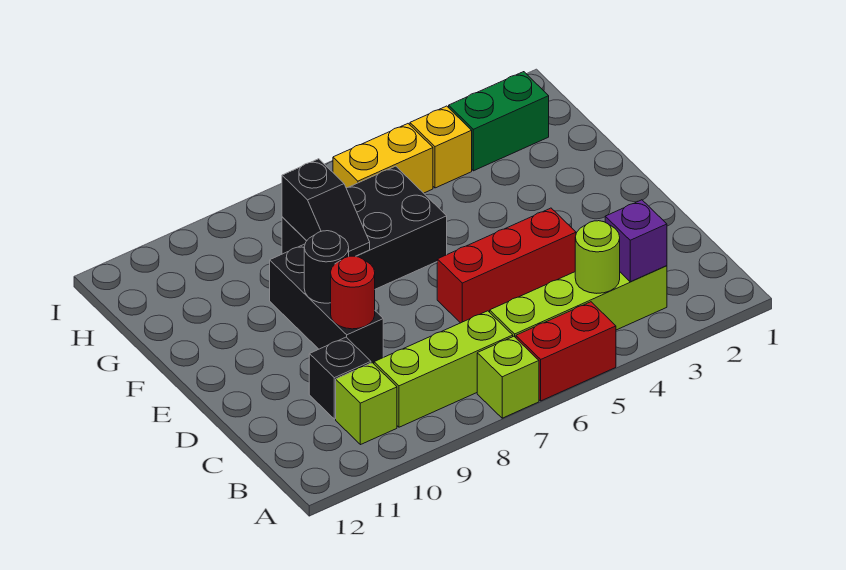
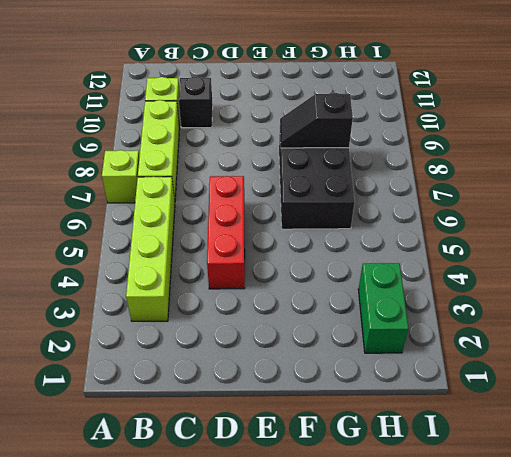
none -> red 1x2 brick [516,302,616,401]
none -> black 1x3 brick [270,244,383,364]
none -> yellow 1x1 brick [410,106,472,188]

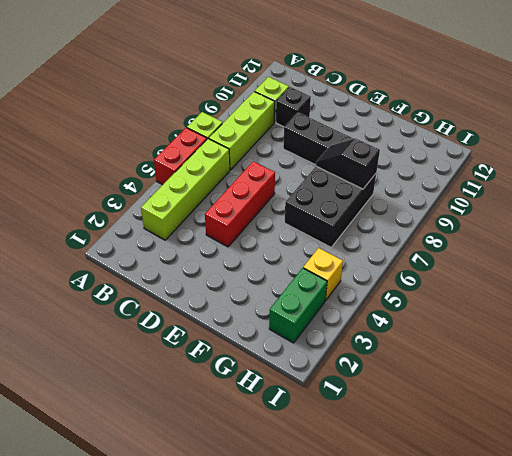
none -> yellow 1x2 brick [333,124,433,193]
none -> purple 1x1 brick [605,200,667,282]
none -> lime 1x1 round brick [575,221,620,293]

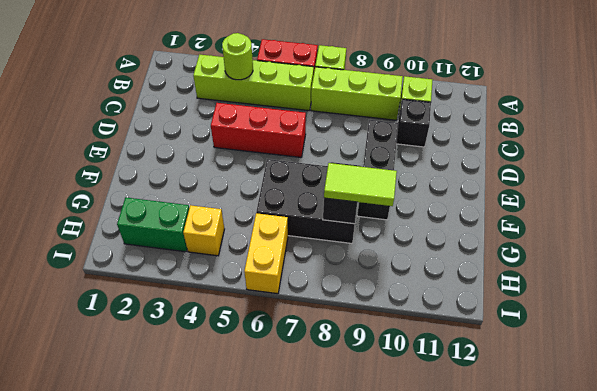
lime 1x2 tile [324,163,397,206] -> none
yellow 1x2 brick [244,213,288,294] -> yellow 1x2 brick turned to [333,124,433,193]
none -> purple 1x1 brick [605,200,667,282]
none -> red 1x1 round brick [331,256,375,329]
none -> black 1x1 round brick [304,231,349,303]

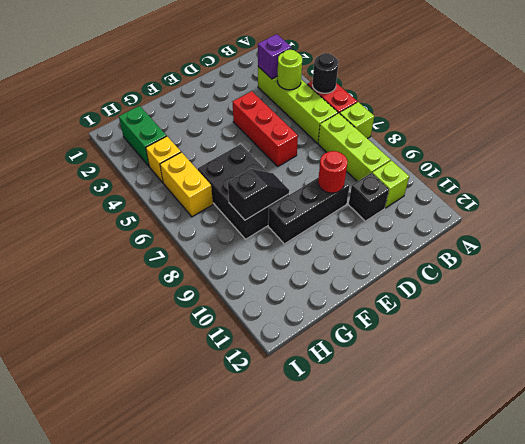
black 1x1 round brick [312,53,339,93] -> black 1x1 round brick moved to [304,231,349,303]

